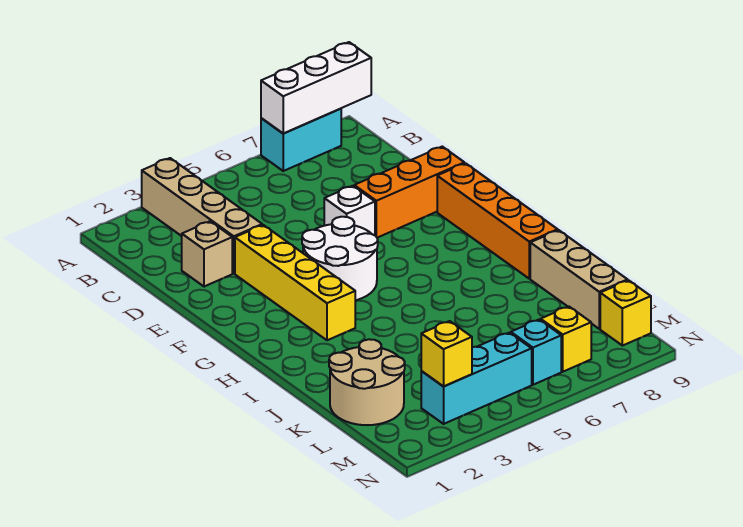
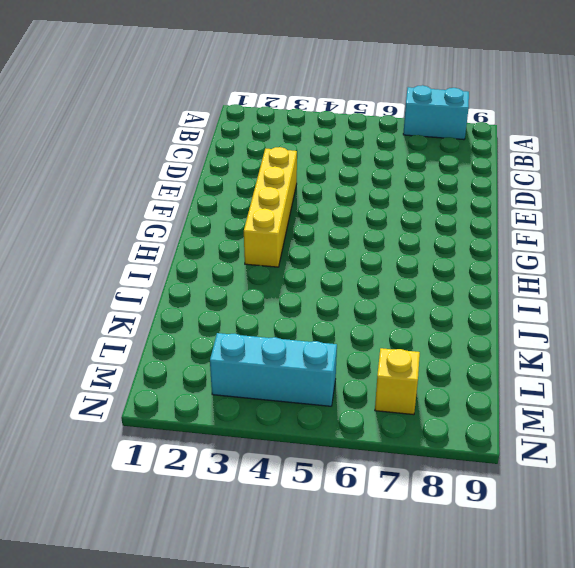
none -> tan 1x4 brick [142,158,262,273]
none -> tan 1x1 brick [182,221,232,287]
none -> white 1x1 brick [324,186,375,235]

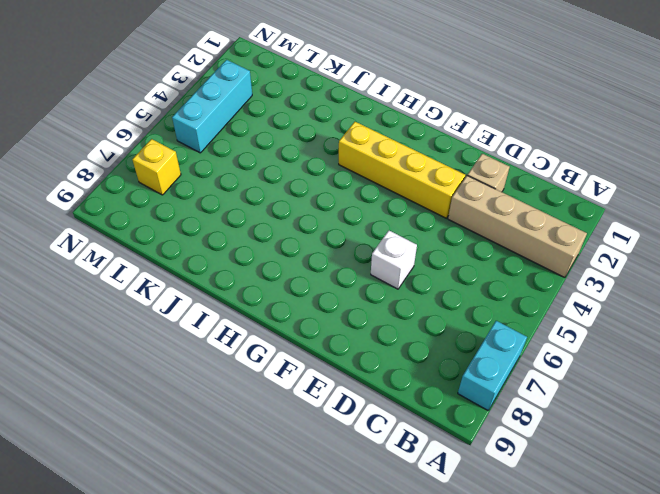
none -> orange 1x3 brick [354,147,464,238]
none -> white 2x2 round brick [302,217,378,300]
none -> orange 1x4 brick [437,163,558,279]

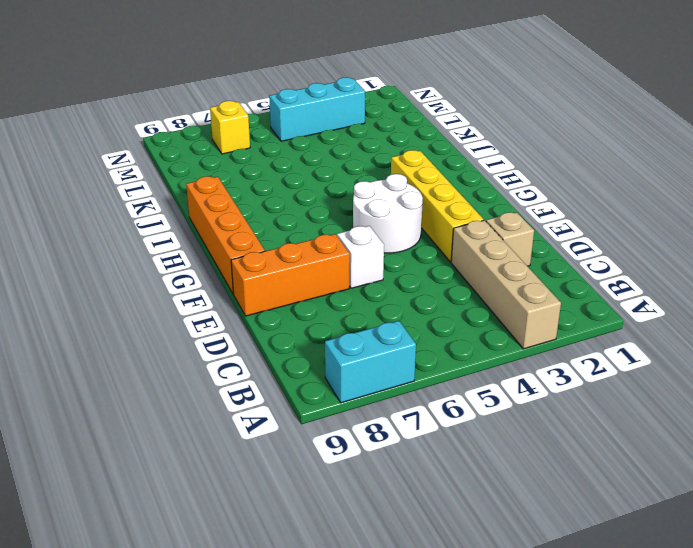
none -> tan 1x3 brick [530,230,628,329]
none -> tan 2x2 round brick [329,339,405,425]
none -> cyan 1x1 brick [511,320,561,385]

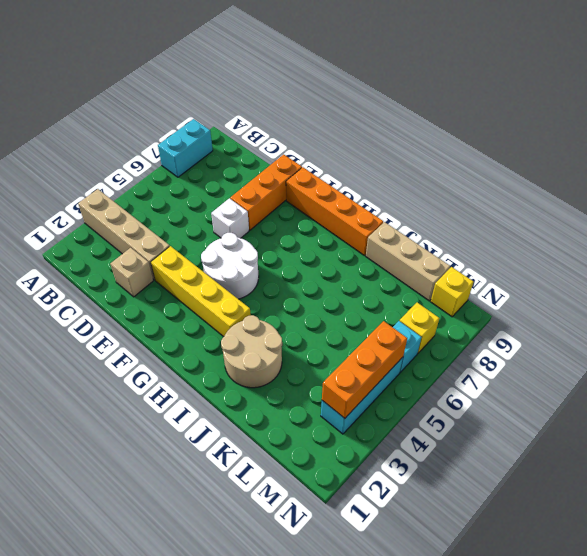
tan 2x2 round brick [221,315,282,388] -> tan 2x2 round brick moved to [329,339,405,425]
orange 1x3 brick [322,321,407,418] -> yellow 1x1 brick [421,321,472,387]
none -> white 1x3 brick [261,42,371,134]

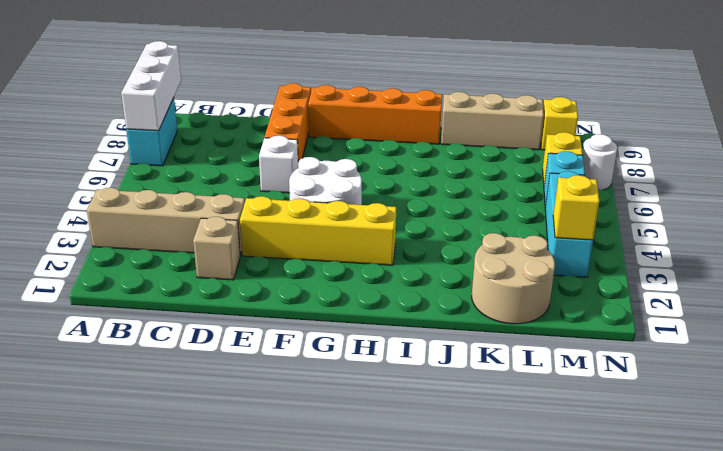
white 1x1 round brick [582,134,617,190] -> none

